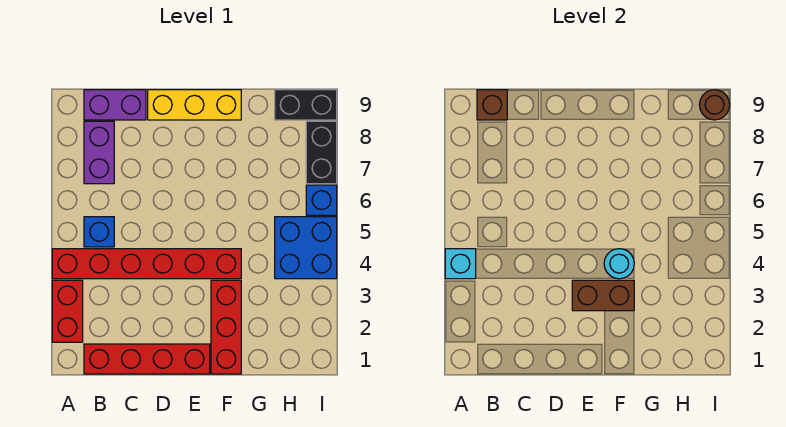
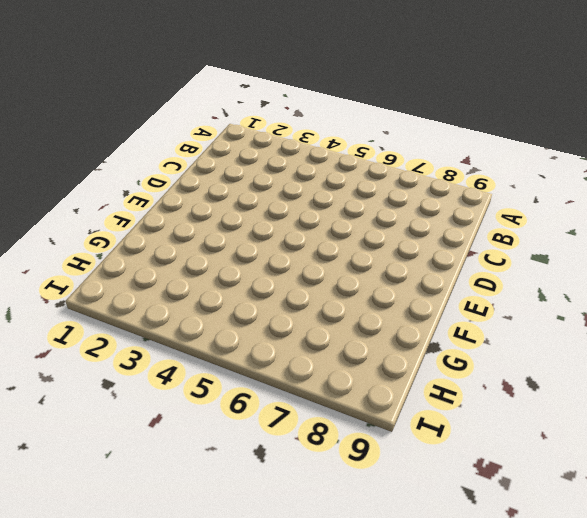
none -> red 1x2 brick [52,280,83,342]
none -> red 1x6 brick [52,249,241,279]
none -> red 1x4 brick [84,344,210,374]

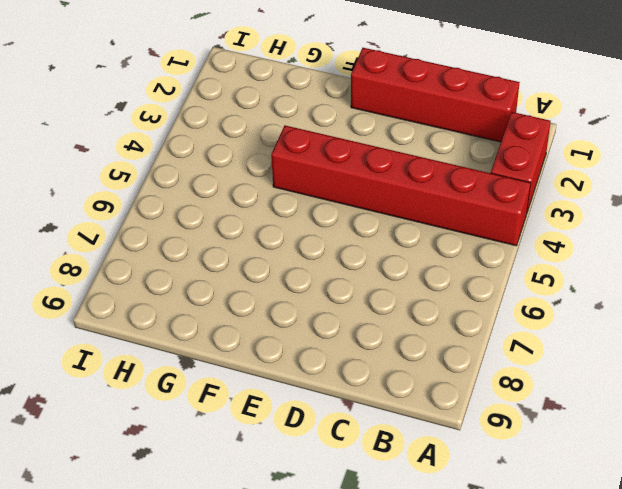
none -> blue 1x1 brick [84,217,114,247]
none -> purple 1x2 brick [84,121,114,184]
none -> purple 1x2 brick [84,90,146,120]

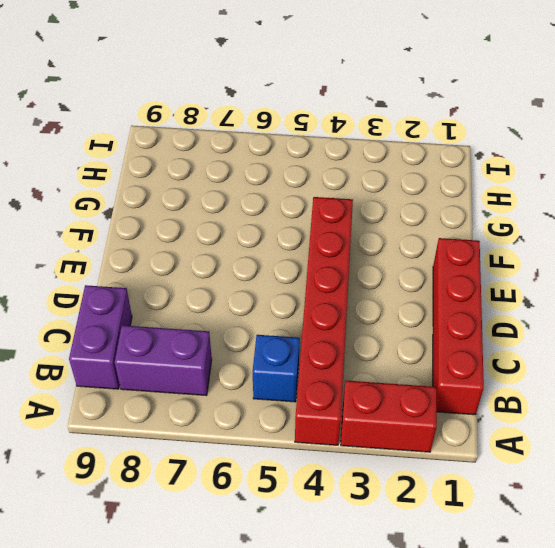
none -> yellow 1x3 brick [148,90,241,120]
none -> red 1x3 brick [211,280,241,374]
none -> blue 2x2 brick [275,217,337,279]

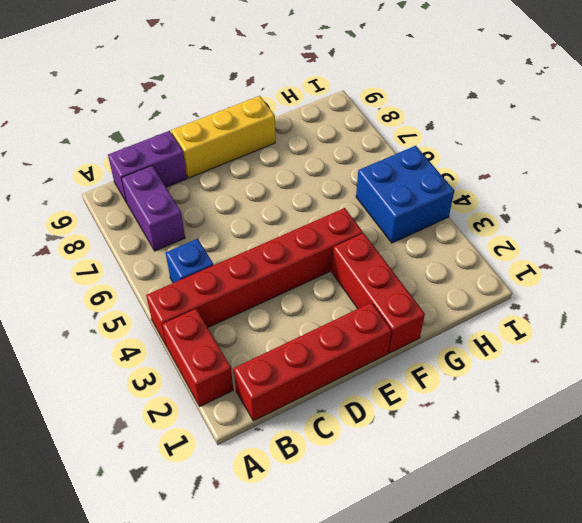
none -> black 1x2 brick [275,90,337,120]
none -> blue 1x1 brick [306,185,337,215]
none -> black 1x2 brick [306,121,337,184]

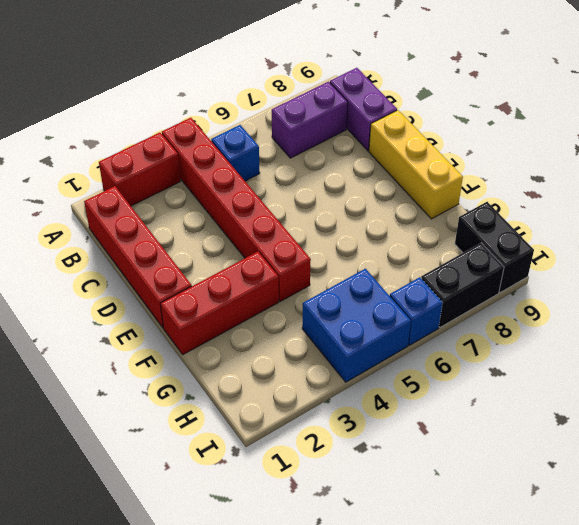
none -> cyan 1x1 brick [445,249,476,279]
none -> brown 1x1 brick [477,90,507,120]
none -> brown 1x2 brick [572,280,634,311]

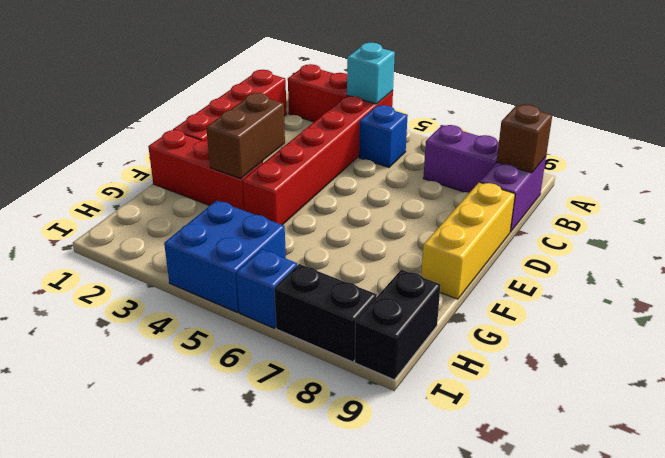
none -> cyan 1x1 round brick [604,249,634,279]
none -> brown 1x1 round brick [700,90,730,120]

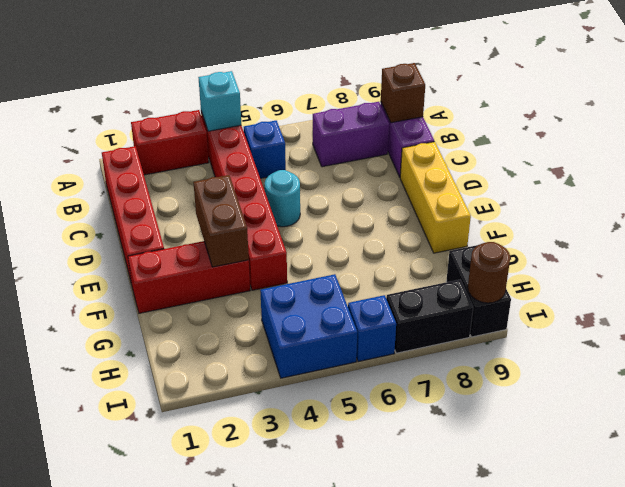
cyan 1x1 round brick [265,170,300,227] -> cyan 1x1 round brick moved to [604,249,634,279]

